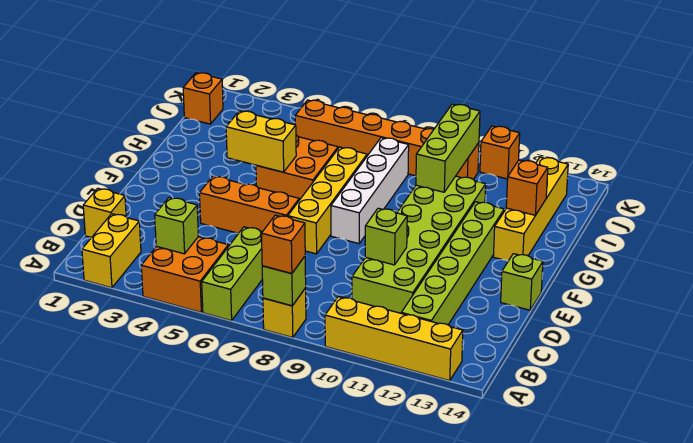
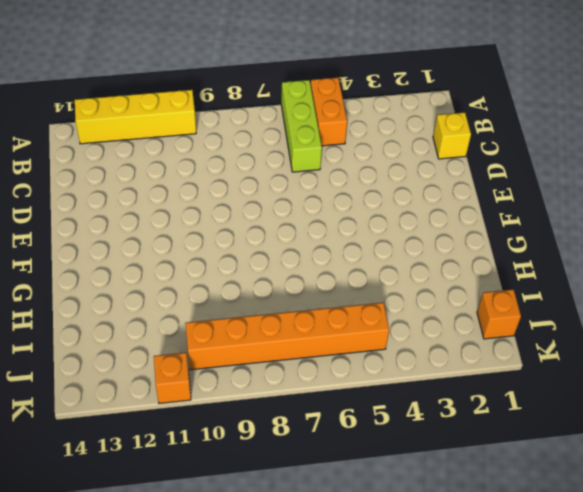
orange 1x2 brick [311,78,347,146] -> orange 2x2 brick [141,237,228,312]
none -> yellow 1x2 brick [82,214,141,288]
none -> yellow 1x1 brick [263,288,306,338]
none -> lime 1x6 brick [401,202,504,325]

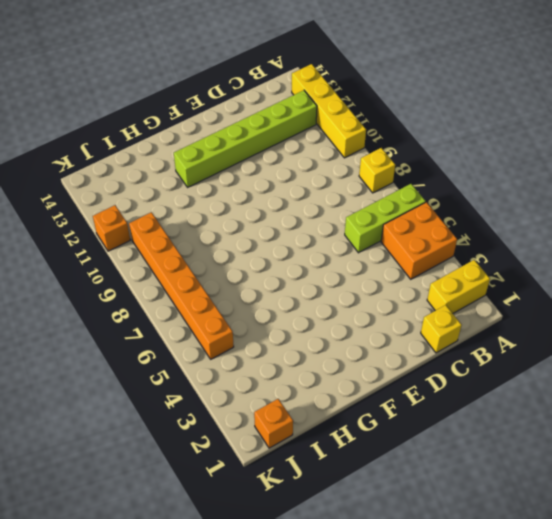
none -> lime 2x6 brick [352,176,486,313]
none -> orange 1x3 brick [200,176,299,233]
none -> yellow 1x4 brick [288,147,367,254]

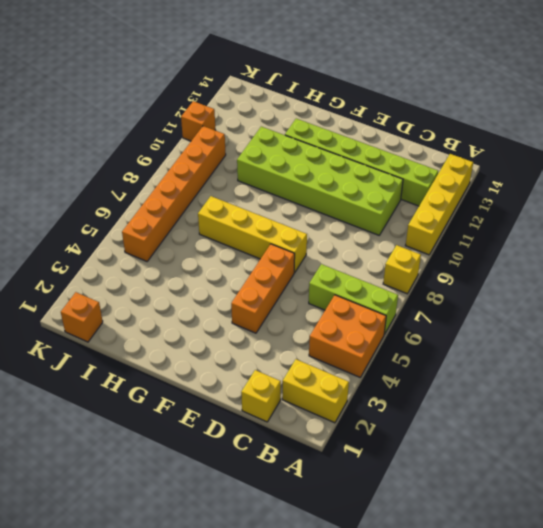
none -> lime 1x1 brick [501,254,543,310]
none -> white 1x4 brick [331,138,409,244]
none -> orange 2x2 brick [256,135,338,200]

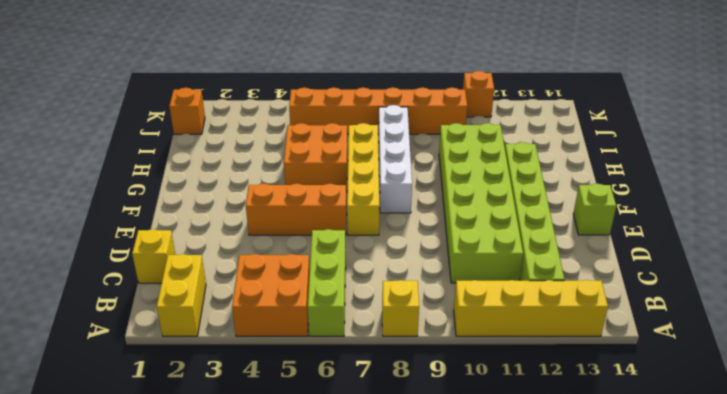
none -> yellow 1x4 brick [493,157,568,261]
none -> lime 1x1 brick [262,256,306,306]
none -> lime 1x1 brick [155,198,198,254]

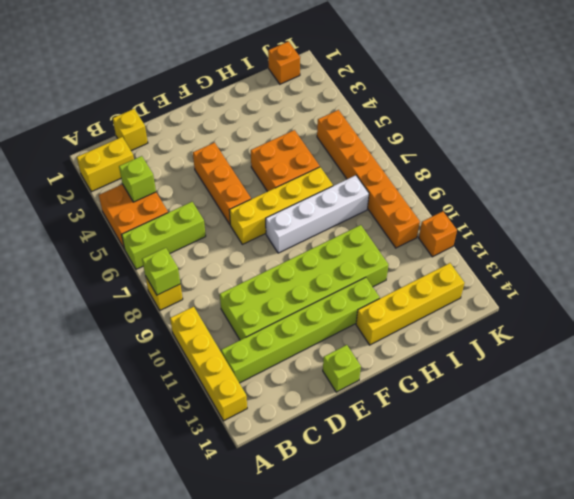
none -> lime 1x1 brick [365,208,407,265]
none -> yellow 1x2 brick [226,111,296,172]
none -> lime 1x3 brick [416,104,480,192]

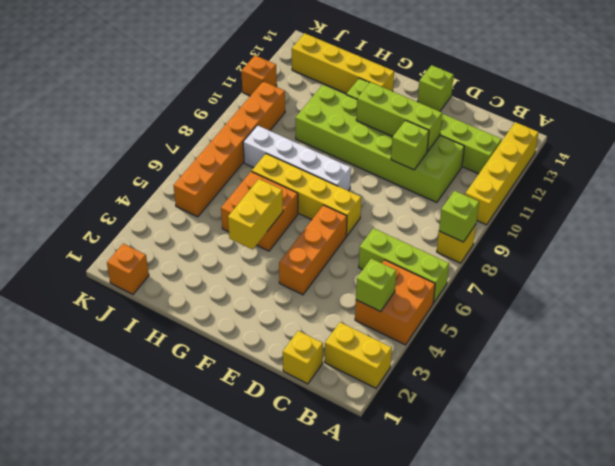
lime 1x3 brick [356,82,442,152] -> lime 1x3 brick moved to [416,104,480,192]
none -> orange 1x1 brick [506,160,548,215]
none -> orange 1x1 brick [261,215,305,274]

